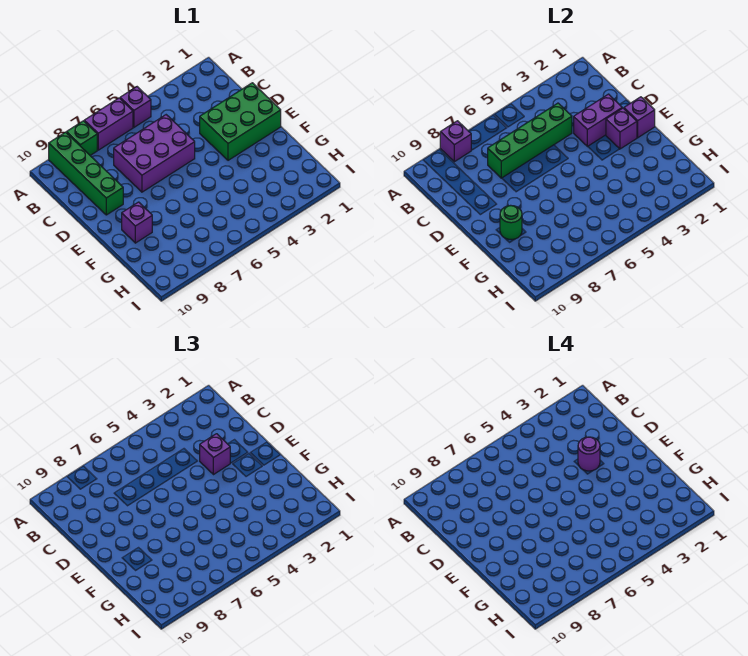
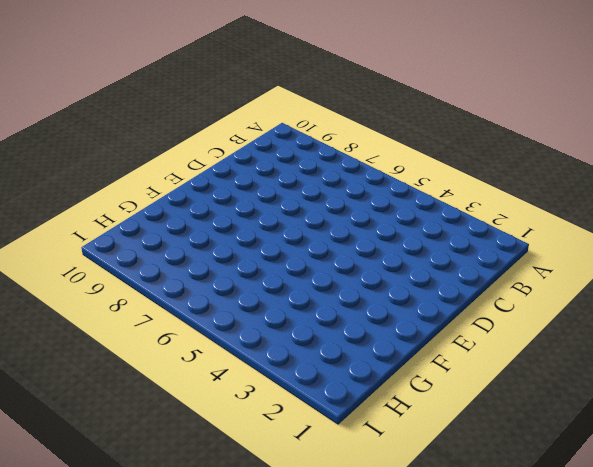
none -> purple 1x1 brick [120,87,151,127]
none -> purple 1x2 brick [84,98,133,150]
none -> green 1x1 brick [66,121,97,155]

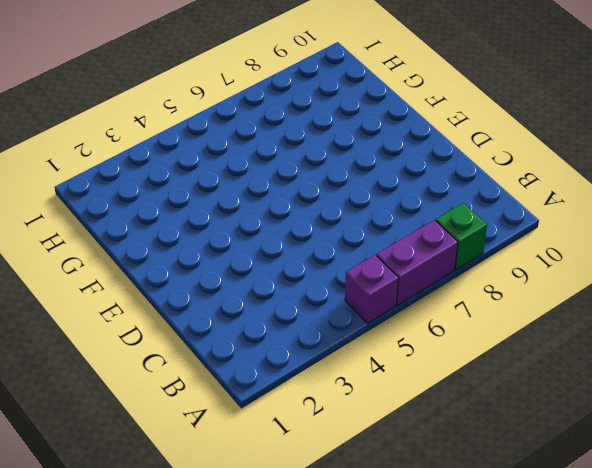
none -> green 1x4 brick [49,132,123,215]
none -> purple 2x3 brick [114,115,195,192]
none -> green 2x3 brick [200,83,281,160]

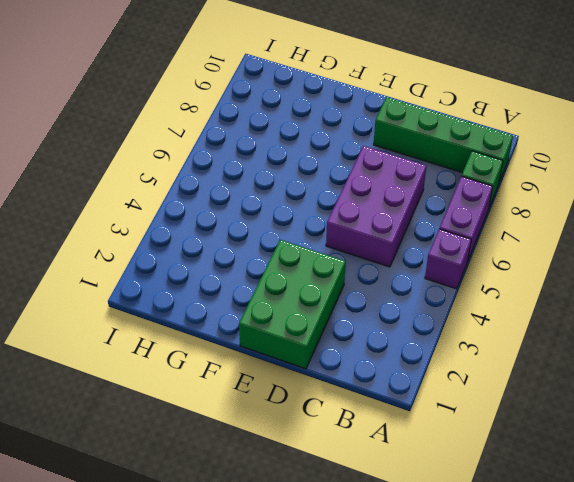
none -> purple 1x1 brick [122,202,152,243]
none -> purple 1x1 brick [440,121,471,162]
none -> green 1x4 brick [488,103,572,178]

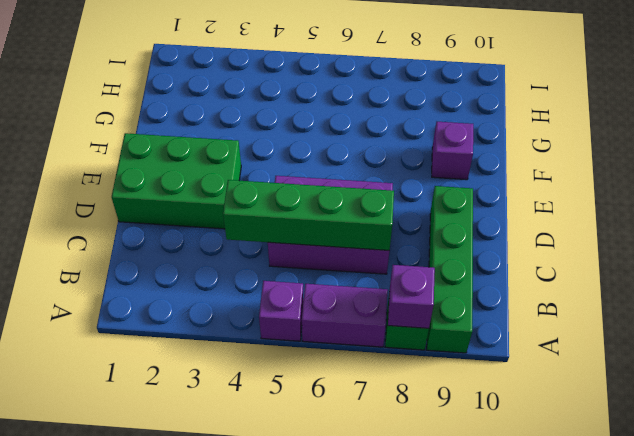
none -> purple 1x2 brick [574,94,622,146]
none -> purple 1x1 brick [624,97,655,137]
none -> purple 1x1 brick [606,108,637,149]

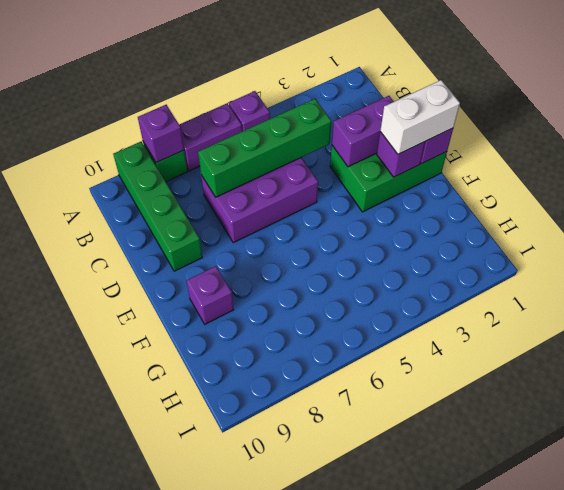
white 1x2 brick [380,80,460,154] -> none
none -> green 1x1 round brick [500,206,522,240]
none -> purple 1x1 brick [200,434,230,475]
none -> purple 1x1 round brick [578,437,600,471]

